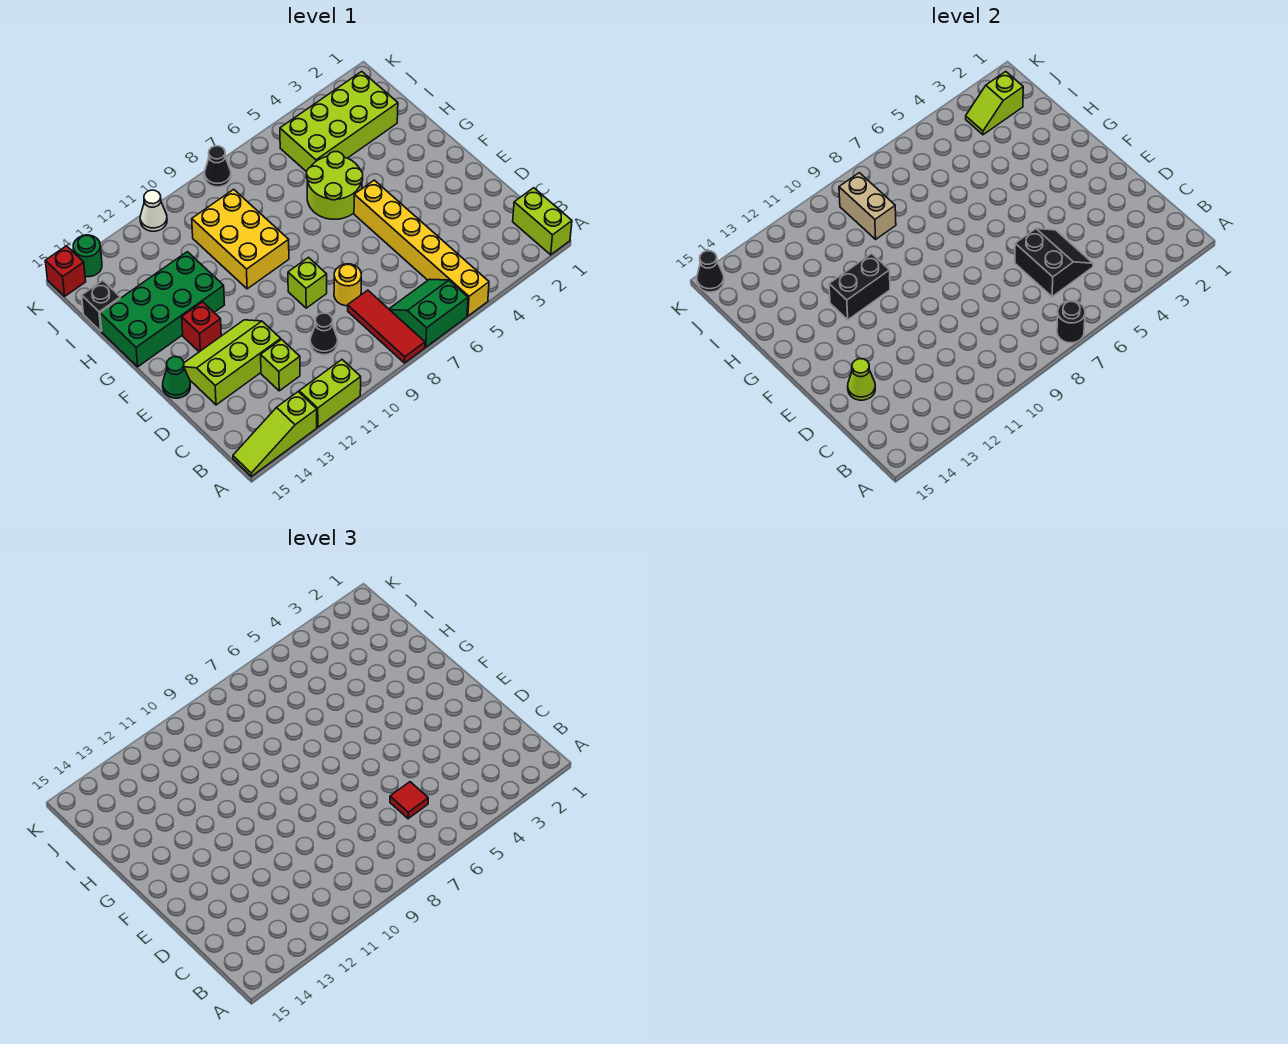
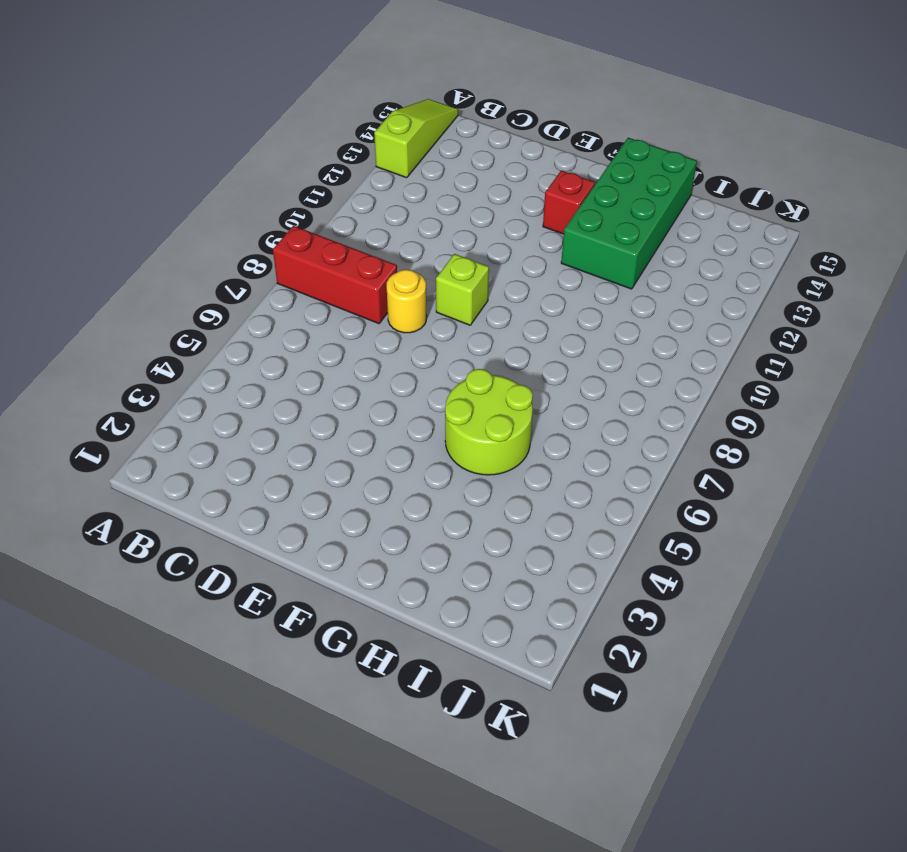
red 1x3 brick [273,226,397,324] -> red 1x3 tile [348,290,425,363]
none -> lime 1x2 brick [513,188,572,255]
none -> yellow 1x6 brick [354,180,489,316]
none -> green 2x2 slope [389,279,468,347]
none -> lime 1x2 brick [299,360,361,427]

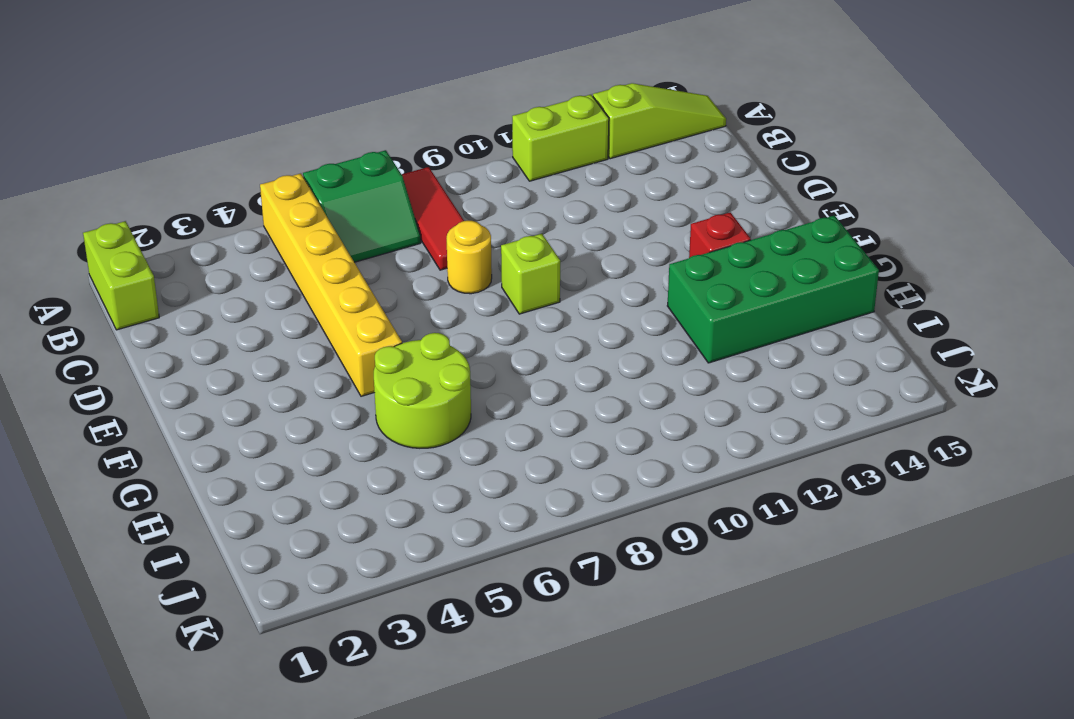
none -> black 1x1 cone [310,313,338,355]
none -> lime 1x1 brick [261,340,300,391]
none -> lime 2x3 slope [184,320,281,405]
none -> green 1x1 cone [163,357,190,398]

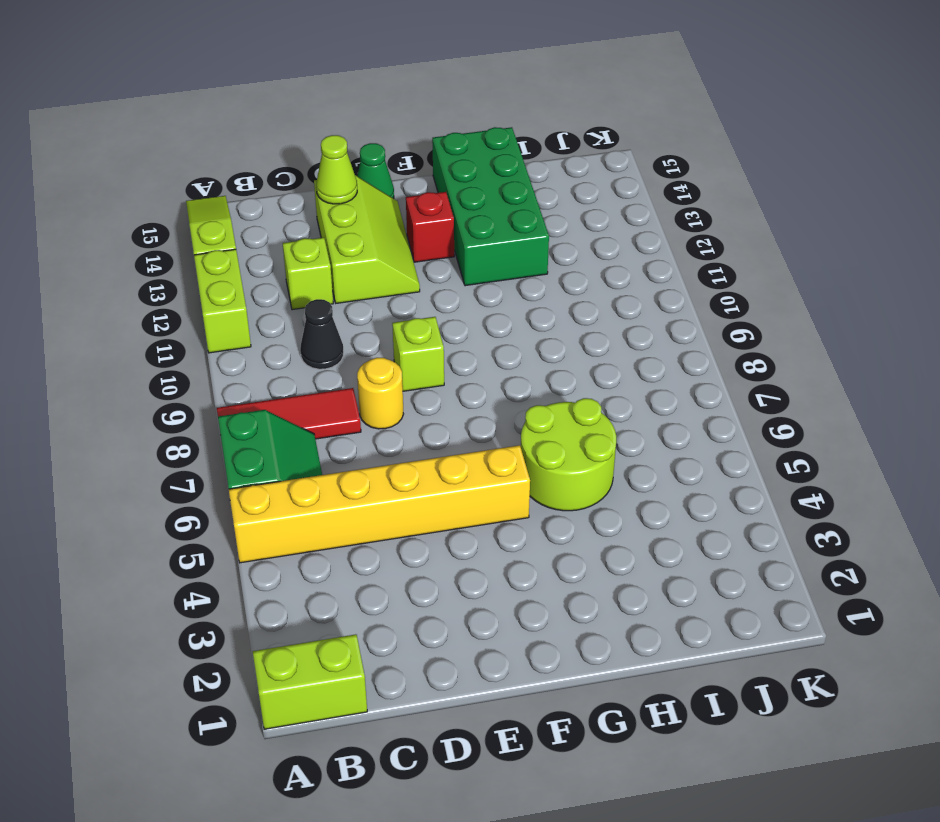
none -> yellow 2x3 brick [192,189,289,289]
none -> lime 2x4 brick [280,72,398,172]
none -> black 1x1 brick [82,281,120,331]
none -> black 1x1 cone [205,146,231,187]

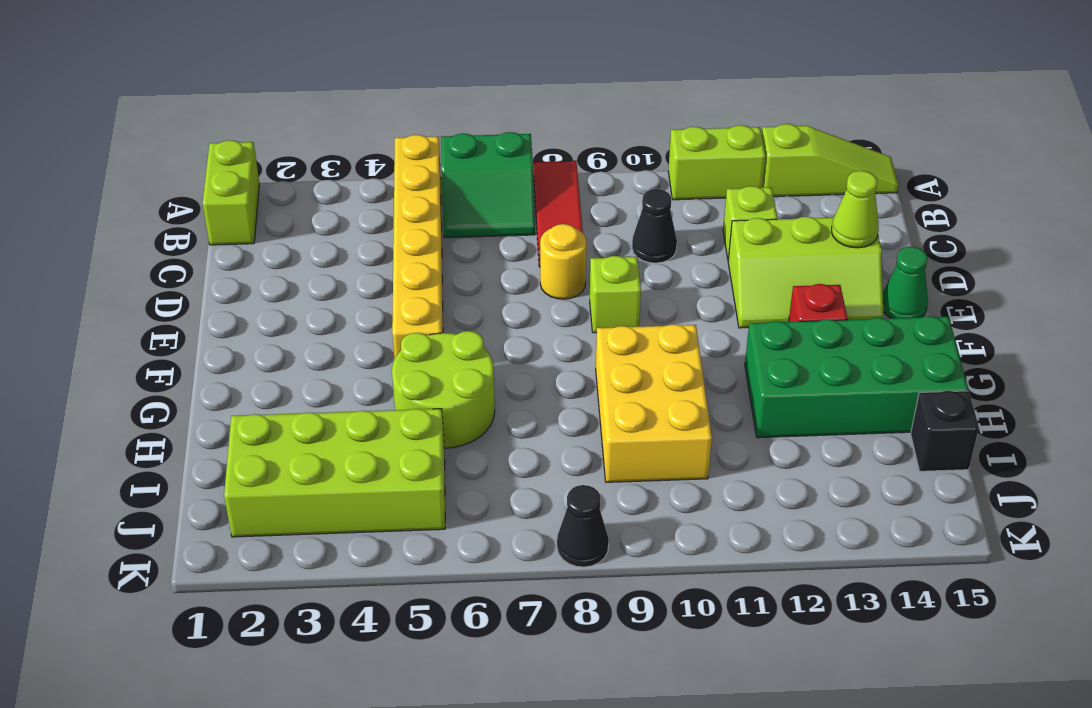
none -> white 1x1 cone [140,190,167,231]
none -> green 1x1 round brick [73,235,102,277]
none -> red 1x1 brick [45,246,86,296]
none -> black 1x1 round brick [1057,301,1085,343]

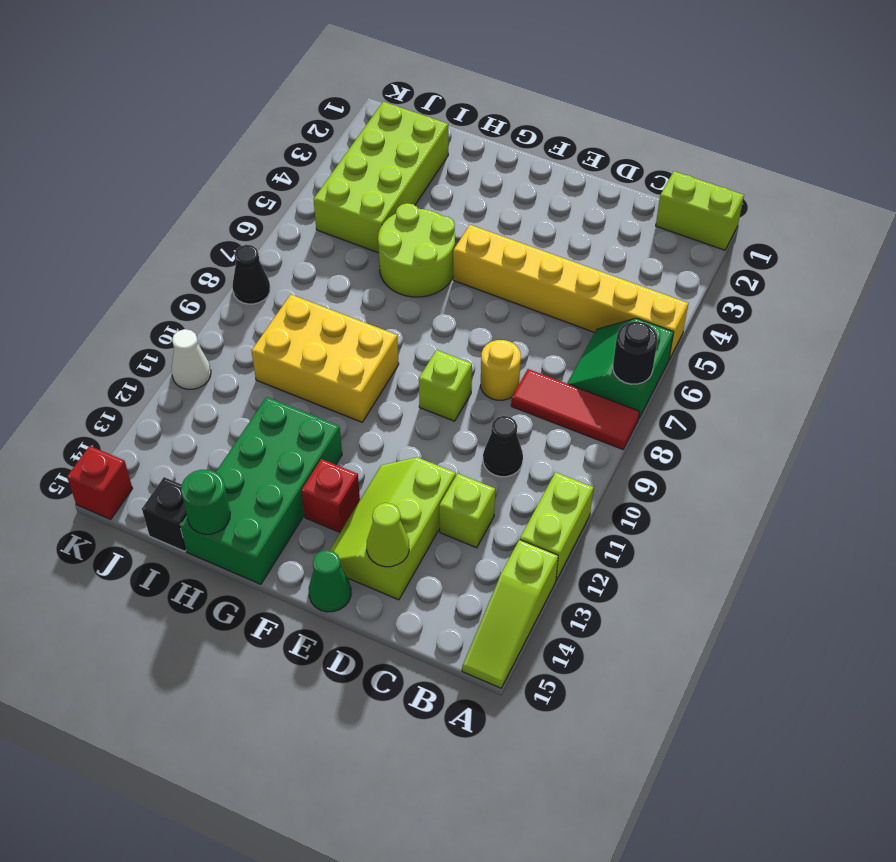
green 1x1 round brick [181,470,230,534] -> green 1x1 round brick moved to [73,235,102,277]
none -> black 2x2 slope [1015,229,1093,297]
none -> black 1x2 brick [829,254,890,320]
none -> tan 1x2 brick [839,173,896,239]
none -> lime 1x2 slope [966,72,1023,135]

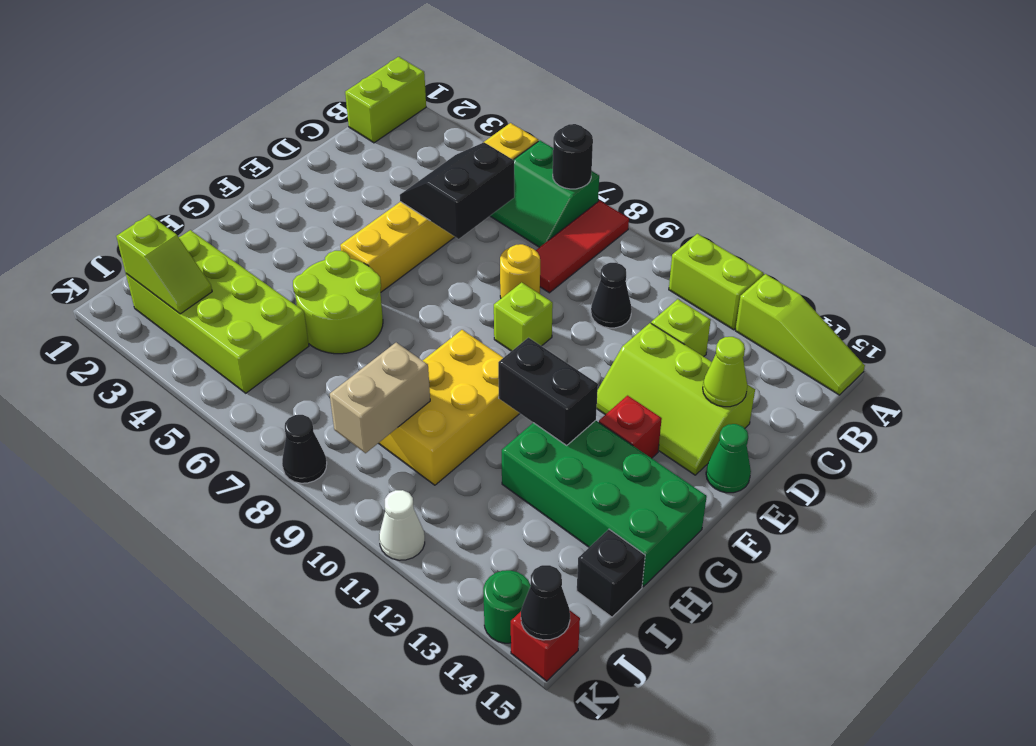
none -> red 1x1 tile [390,782,428,819]

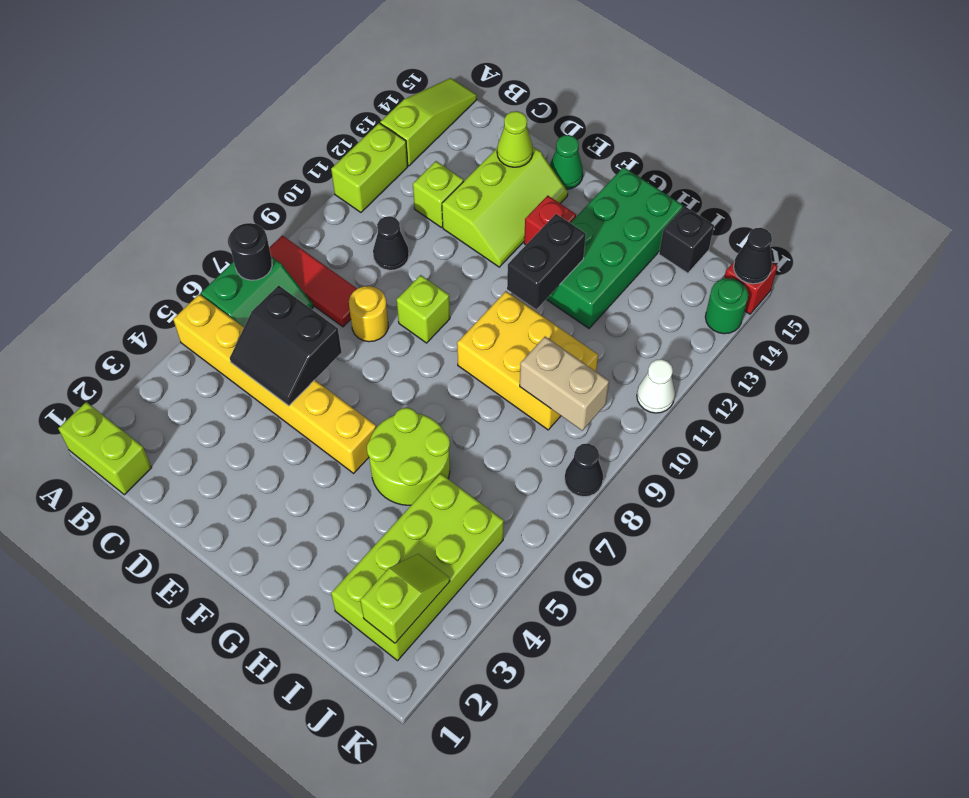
none -> red 1x1 tile [390,782,428,819]

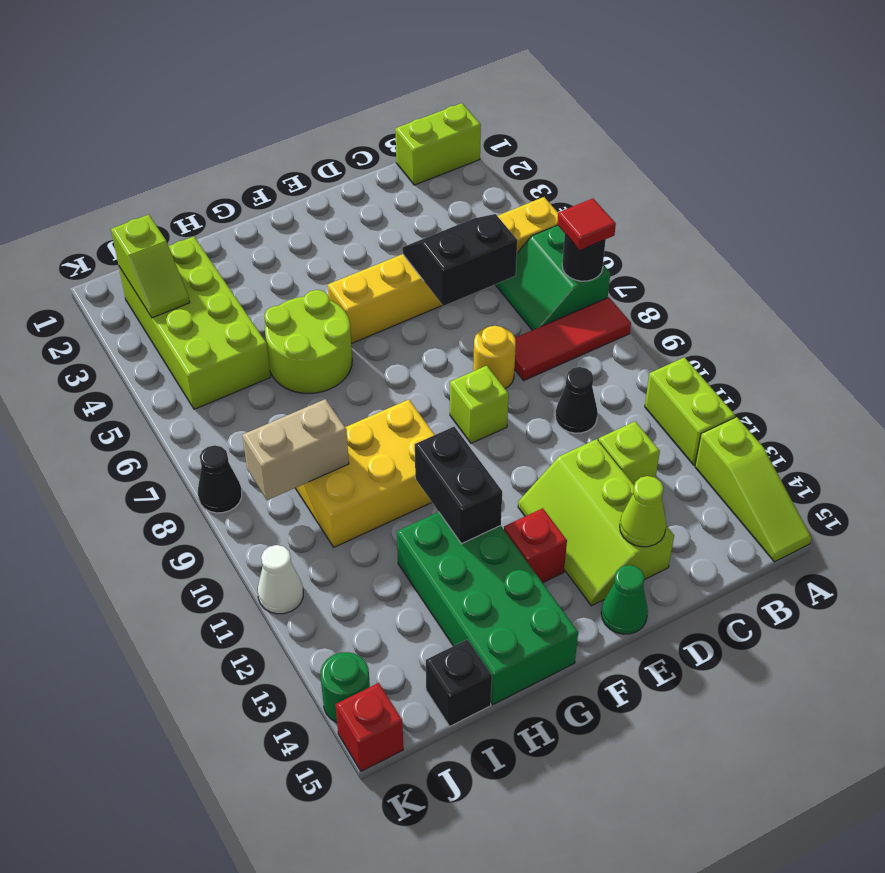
red 1x1 tile [557,198,616,250] -> red 1x1 tile moved to [390,782,428,819]
none -> black 1x1 cone [697,251,724,292]

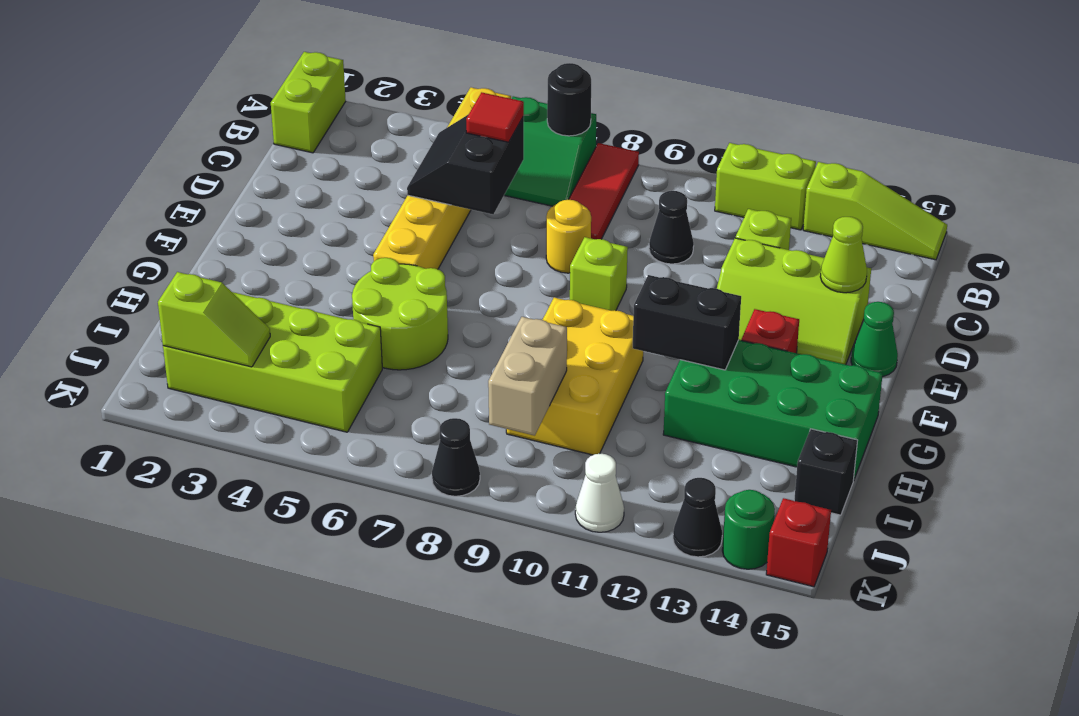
black 1x1 cone [673,478,722,557] -> black 1x1 cone moved to [697,251,724,292]

